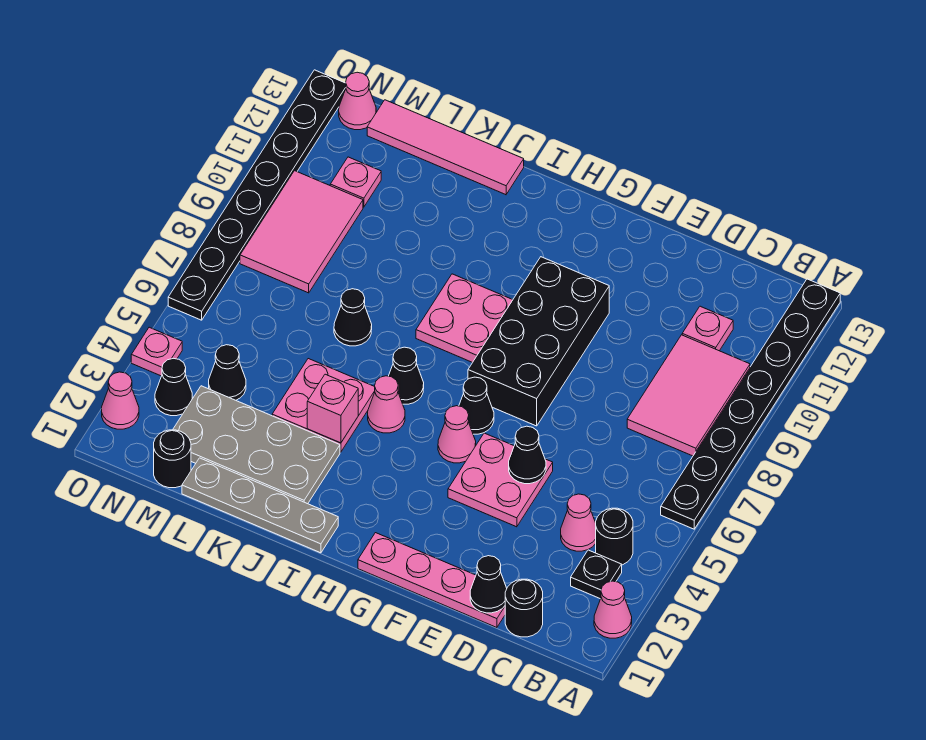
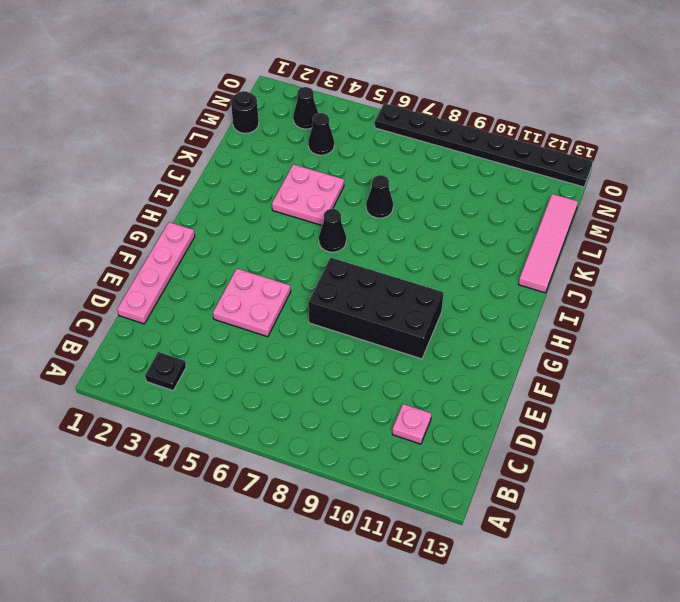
none -> pink 1x1 cone [594,581,632,638]
none -> black 1x8 plate [661,279,840,529]
none -> black 1x1 round brick [596,508,633,565]
none -> pink 2x3 tile [627,335,750,456]

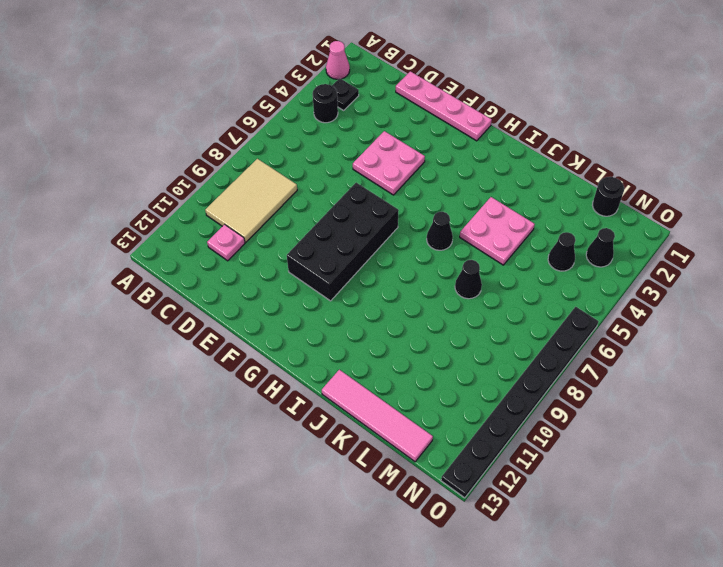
tan 2x3 tile [205,159,297,242] -> pink 2x3 tile [627,335,750,456]
none -> black 1x8 plate [661,279,840,529]
none -> black 1x1 round brick [505,579,543,637]
none -> pink 1x1 cone [561,494,596,551]
none -> pink 1x1 cone [438,406,476,463]

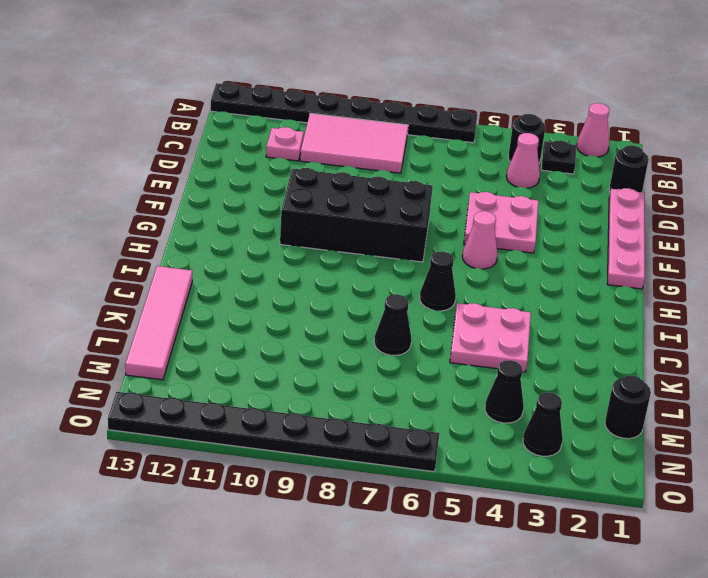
none -> black 1x1 cone [459,377,494,434]
none -> pink 2x2 plate [416,274,513,363]
none -> grey 1x4 plate [182,458,338,553]
none -> pink 1x1 cone [368,376,405,433]

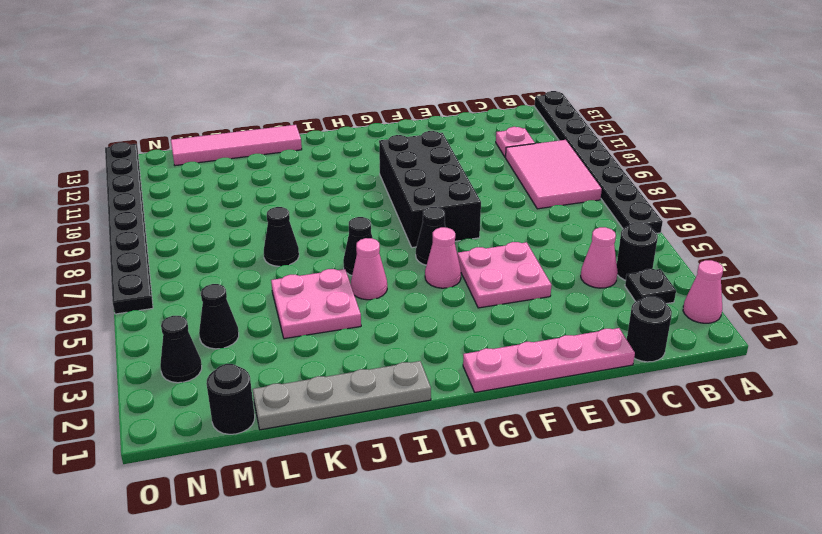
none -> pink 2x2 plate [416,274,513,363]
none -> grey 2x4 plate [173,386,340,504]
none -> pink 2x3 tile [240,171,363,293]
none -> pink 1x1 plate [330,157,381,207]

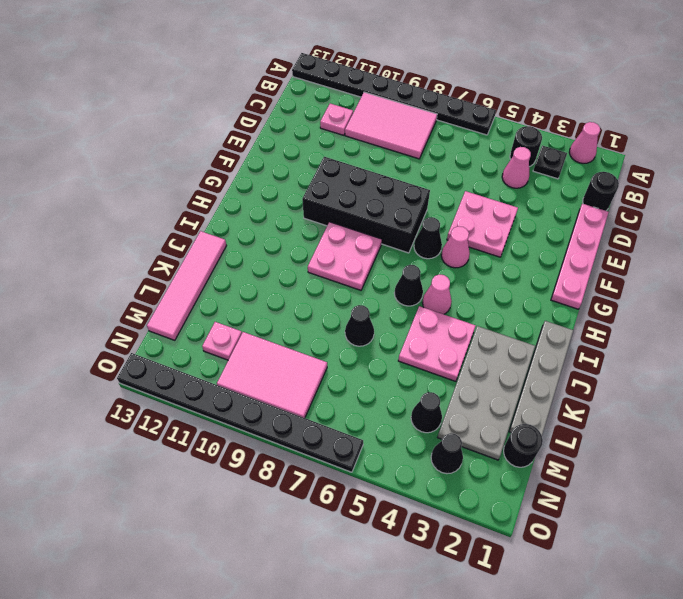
none -> pink 1x1 cone [339,72,376,130]
none -> pink 1x1 cone [102,372,139,429]
none -> pink 1x1 plate [131,327,182,376]
none -> black 1x1 cone [470,556,507,613]

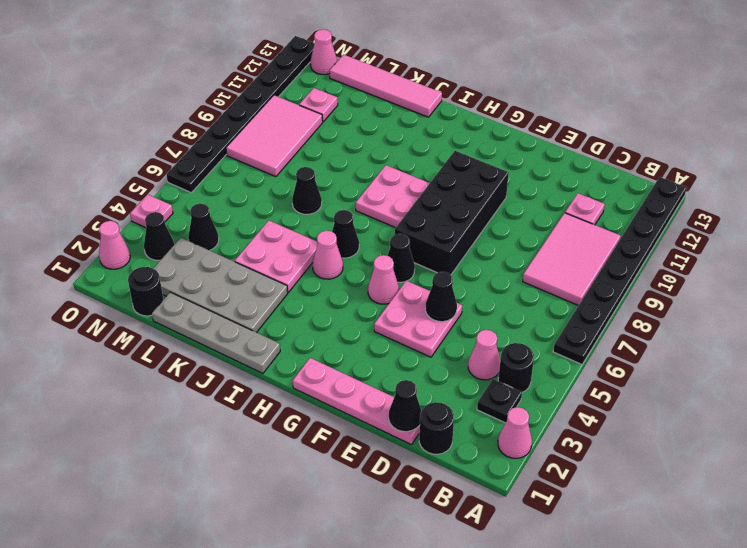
none -> pink 1x1 brick [307,374,358,443]

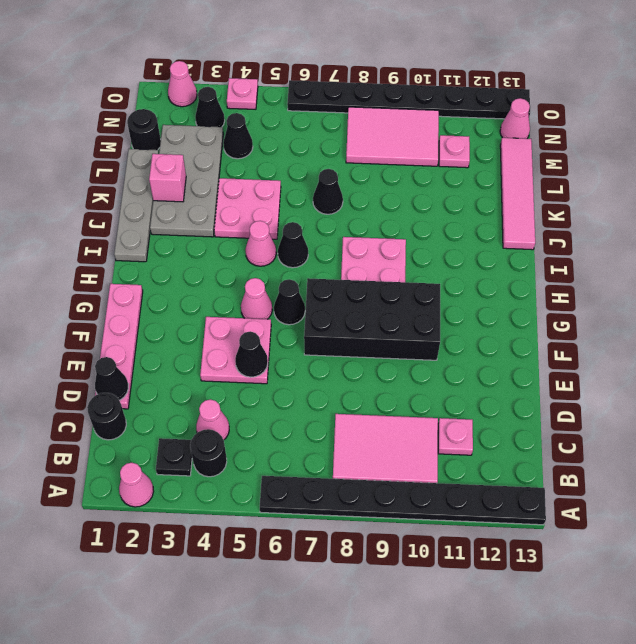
pink 1x1 brick [149,154,186,202] -> pink 1x1 brick moved to [307,374,358,443]

